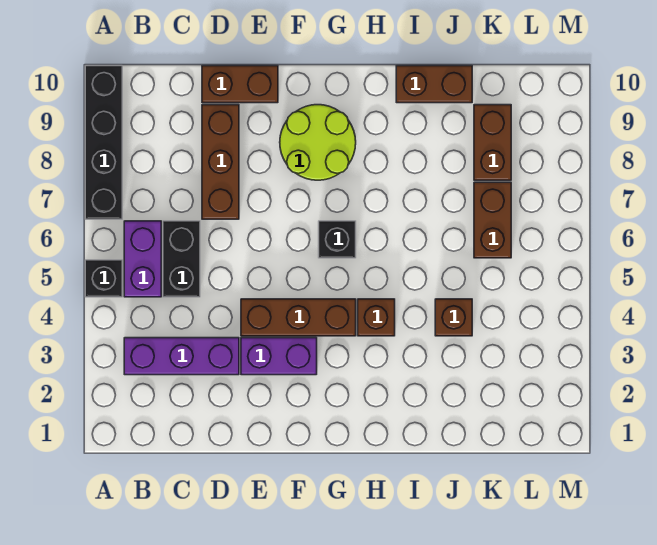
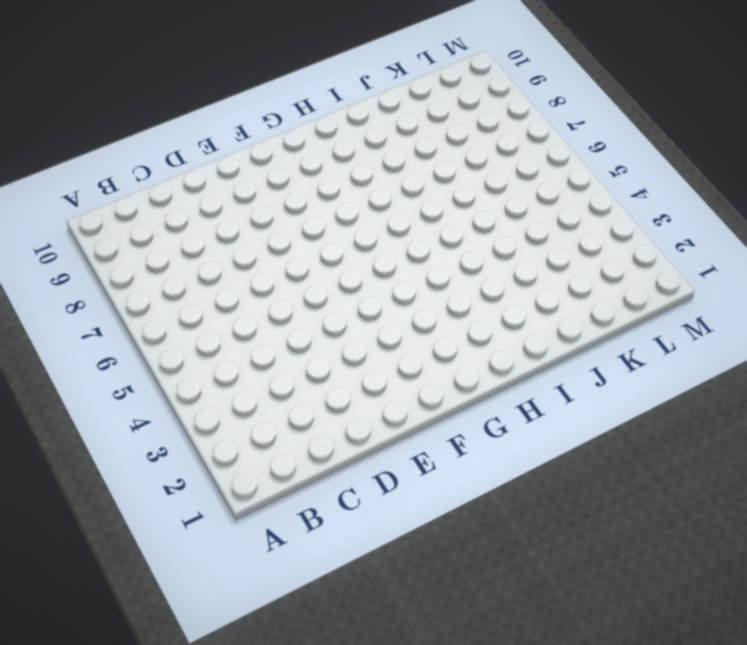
none -> black 1x1 brick [85,260,122,297]
none -> black 1x4 brick [85,66,122,219]
none -> purple 1x3 brick [124,338,239,375]

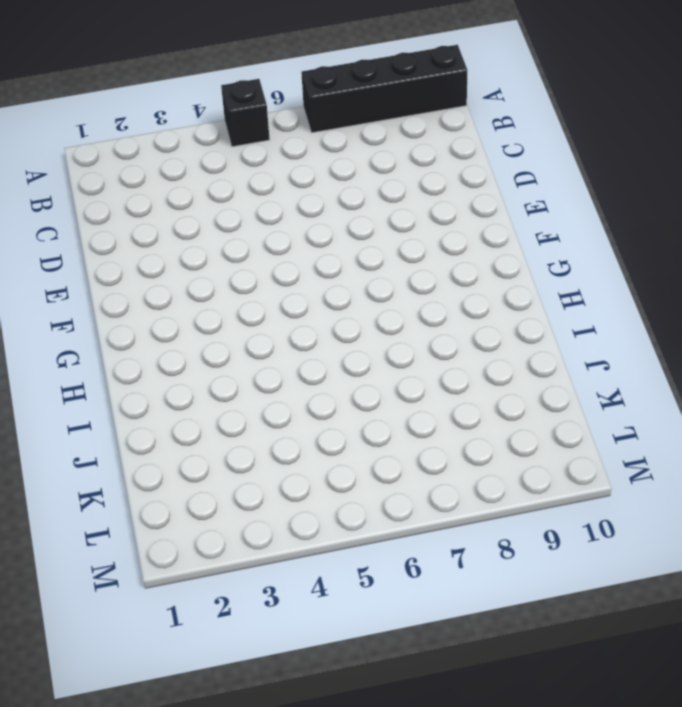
none -> purple 1x3 brick [124,338,239,375]
none -> purple 1x2 brick [124,221,161,297]
none -> black 1x2 brick [163,221,200,297]

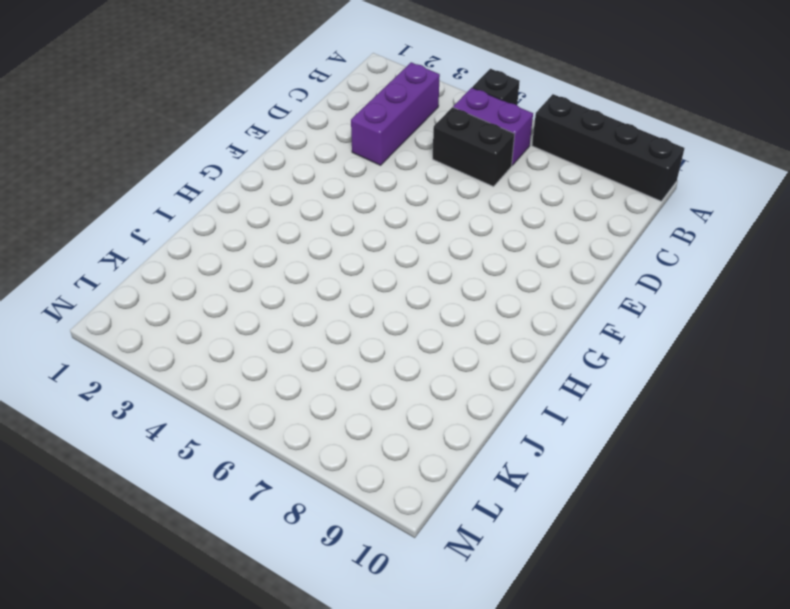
none -> brown 1x3 brick [202,105,239,219]
none -> brown 1x2 brick [202,66,278,103]
none -> purple 1x2 brick [241,338,317,375]

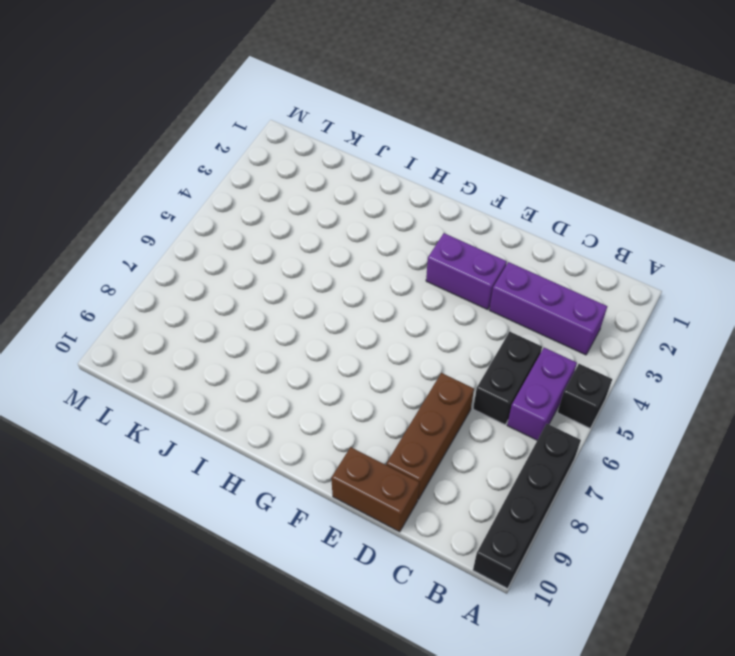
none -> brown 1x3 brick [241,299,356,336]
none -> lime 2x2 round brick [280,105,356,180]
none -> black 1x1 brick [319,221,356,258]

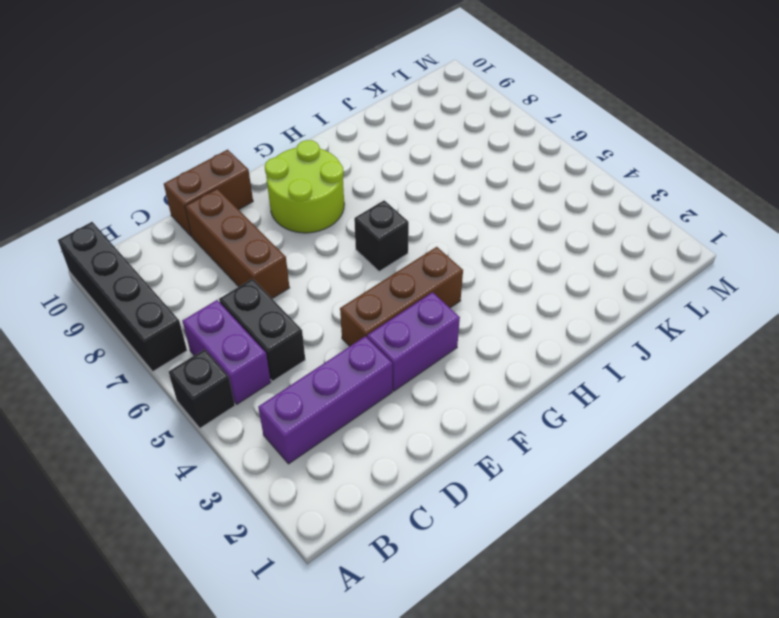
none -> brown 1x1 brick [358,299,395,336]
none -> brown 1x2 brick [396,66,472,103]
none -> brown 1x1 brick [435,299,472,336]

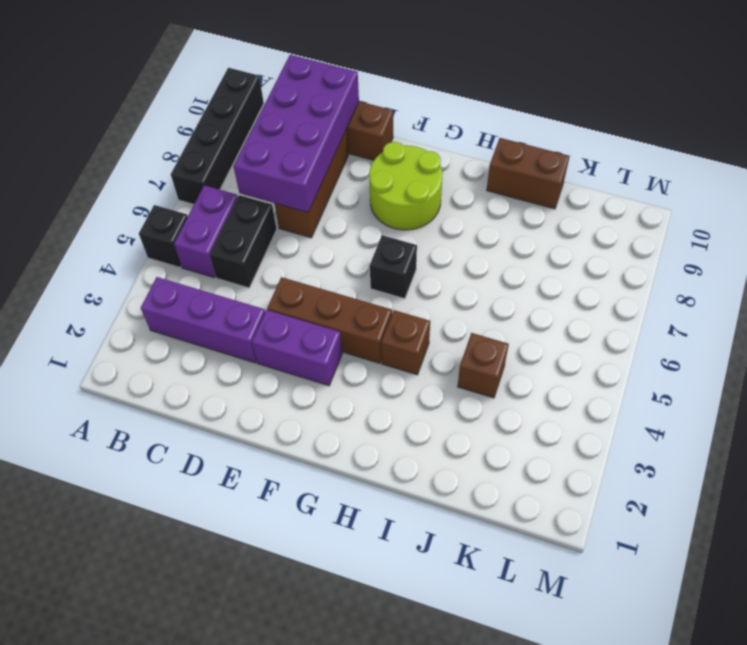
purple 2x4 brick [233,55,359,213] -> none
none -> brown 1x2 brick [474,182,511,258]
none -> brown 1x2 brick [474,105,511,180]

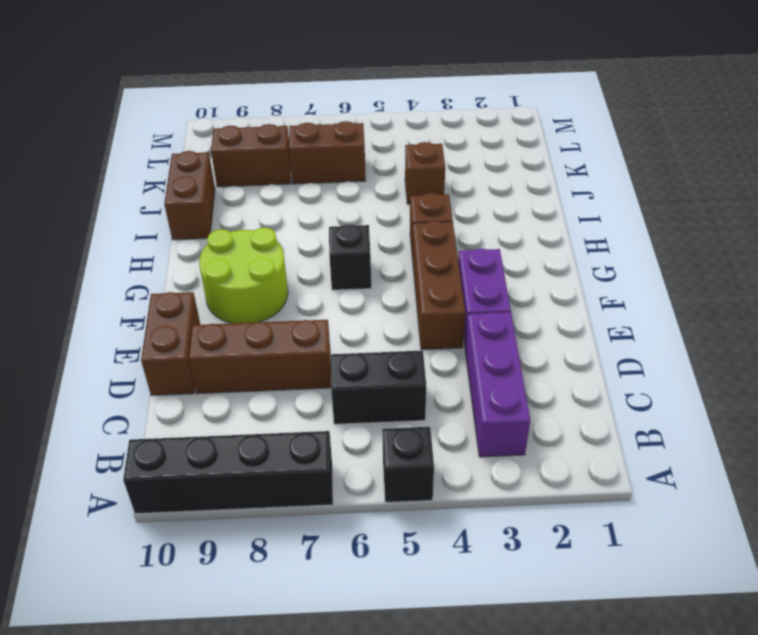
none -> purple 1x2 brick [124,221,161,297]

